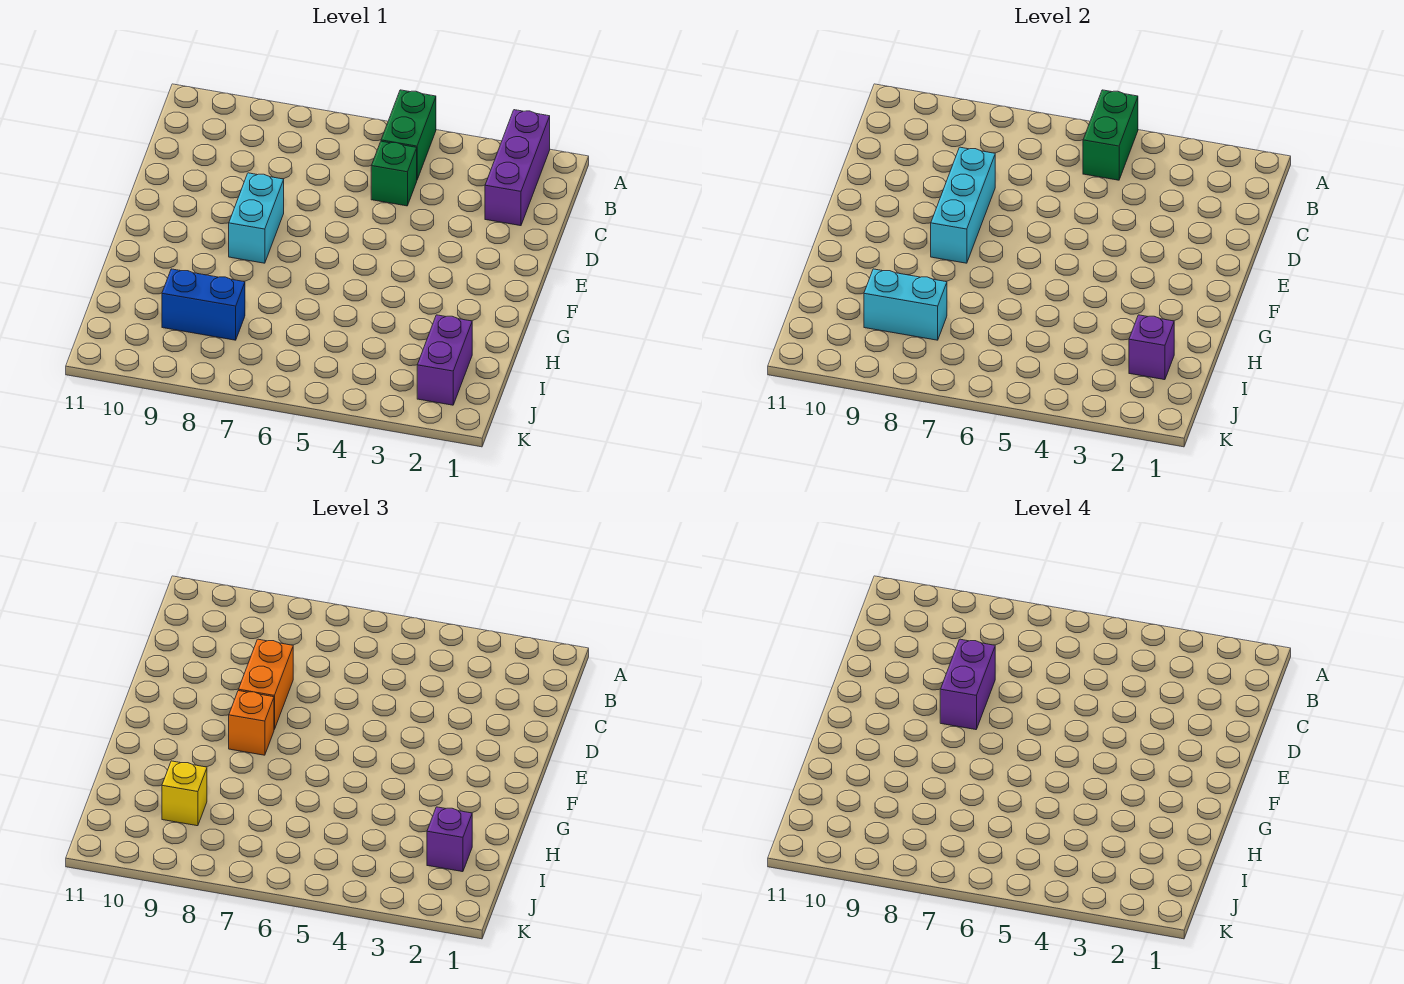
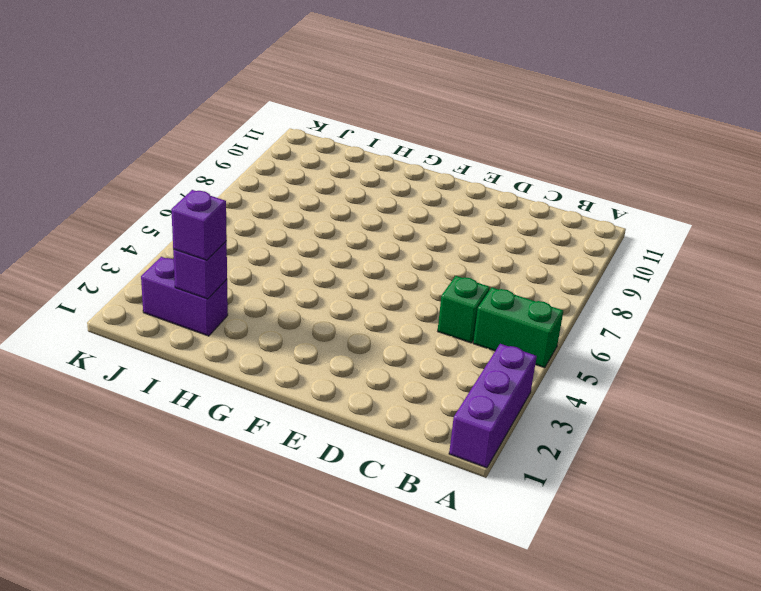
purple 1x3 brick [449,344,537,468] -> purple 1x3 brick turned to [485,110,550,226]
none -> cyan 1x2 brick [229,173,284,263]
none -> blue 1x2 brick [162,269,245,340]
none -> green 1x2 brick [1083,90,1138,180]

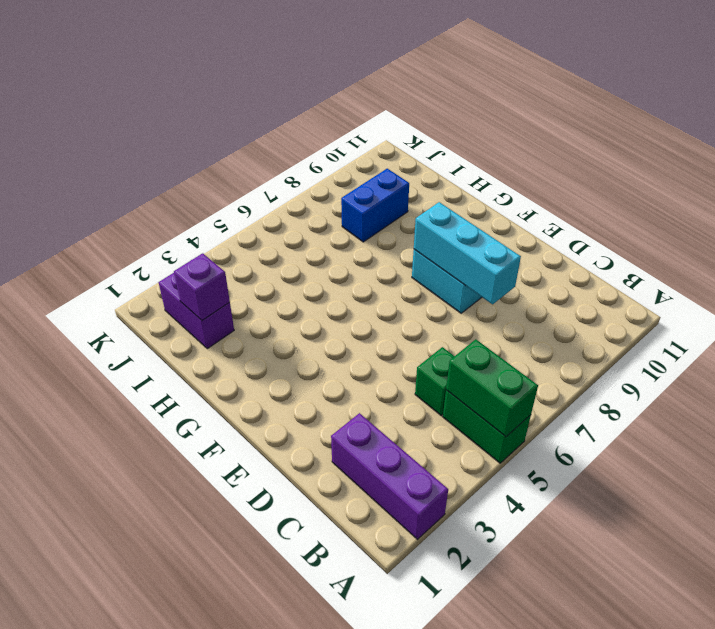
none -> cyan 1x2 brick [864,269,947,340]
none -> orange 1x2 brick [238,639,293,729]
none -> orange 1x1 brick [229,691,274,755]

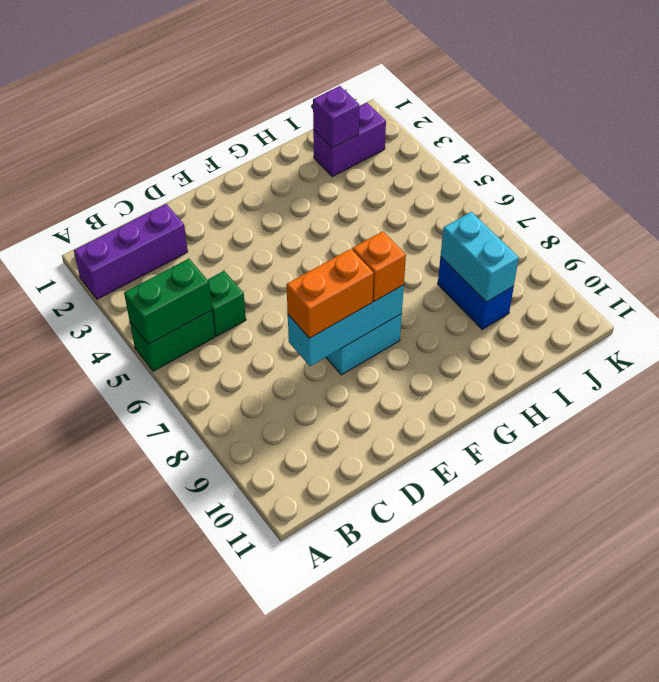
none -> purple 1x1 brick [427,807,472,872]
none -> yellow 1x1 brick [162,761,207,826]
none -> purple 1x2 brick [940,639,995,730]

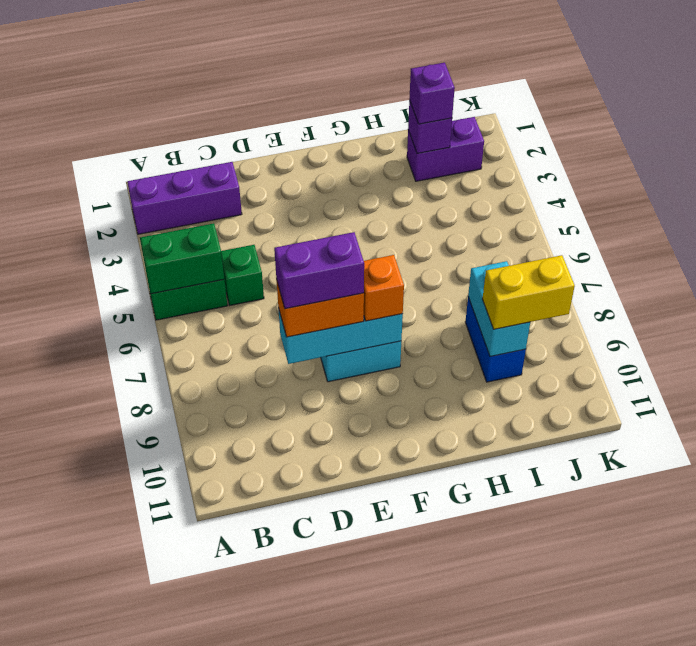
yellow 1x2 brick [482,255,575,329] -> yellow 1x1 brick [162,761,207,826]

